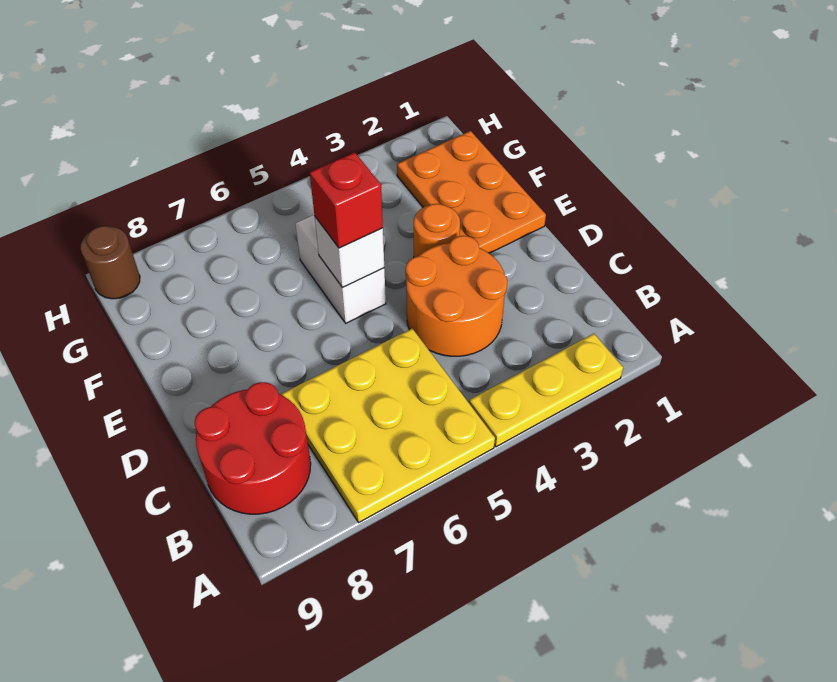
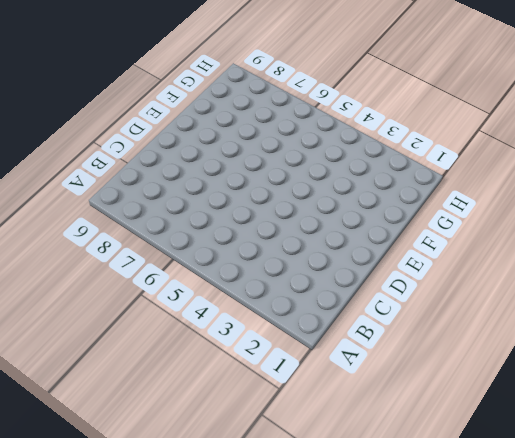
none -> yellow 1x3 plate [469,334,623,447]
none -> yellow 3x3 plate [281,329,495,522]

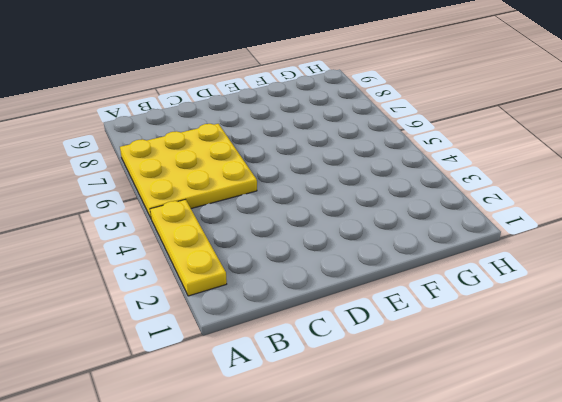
none -> red 2x2 round brick [195,382,311,514]
none -> orange 2x2 round brick [406,236,507,356]

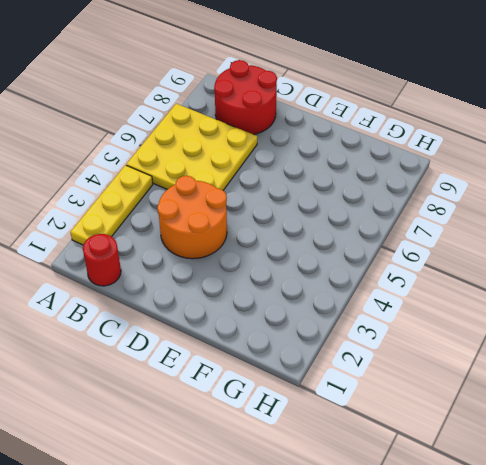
red 1x1 round brick [83,234,121,286] -> none
none -> orange 2x3 plate [397,131,546,253]
none -> orange 1x1 round brick [414,204,460,257]

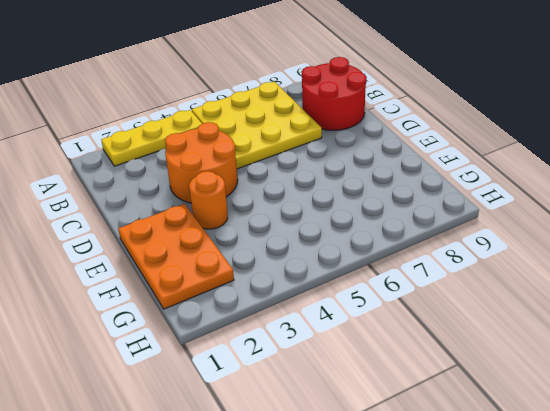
none -> white 1x2 brick [295,215,386,323]
none -> brown 1x1 round brick [80,226,140,299]

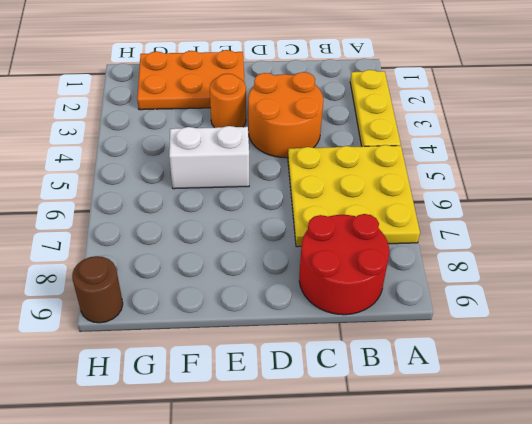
none -> white 1x1 brick [315,217,384,288]
none -> red 1x1 brick [310,152,383,248]

